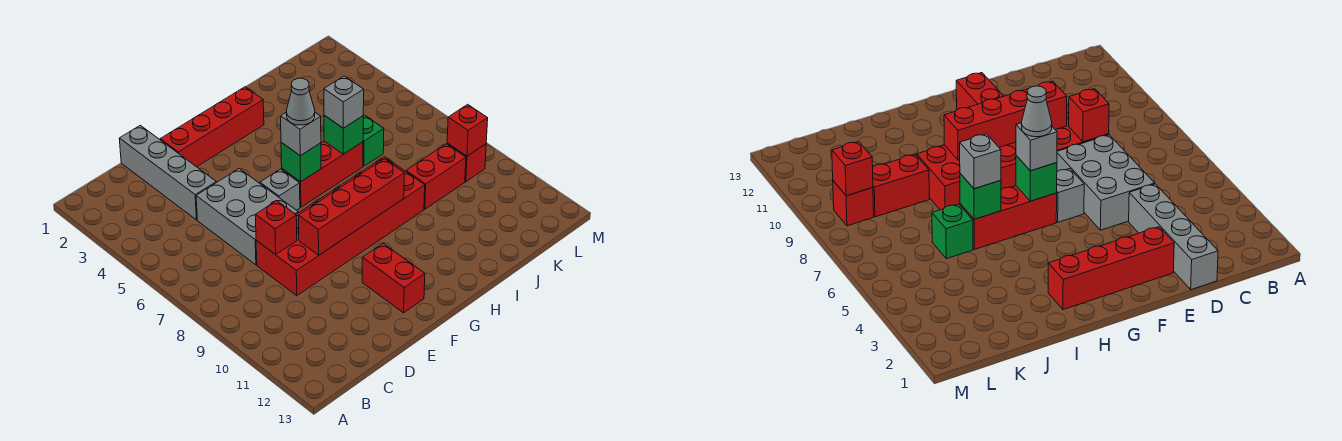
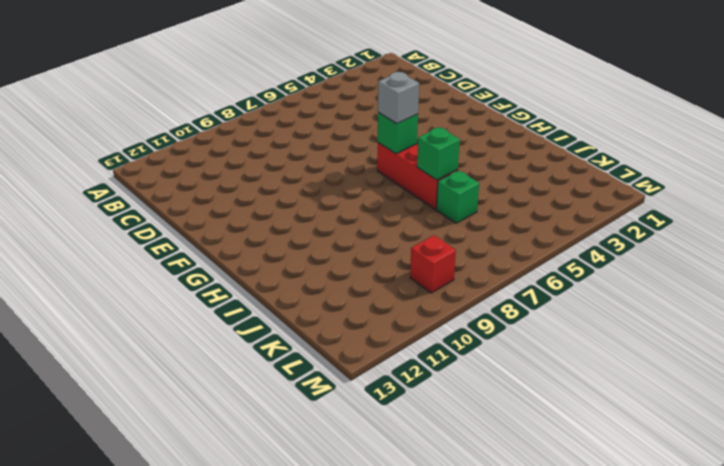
none -> grey 1x4 brick [119,125,216,220]
none -> grey 2x3 brick [196,169,299,265]
none -> red 2x6 brick [256,157,425,296]

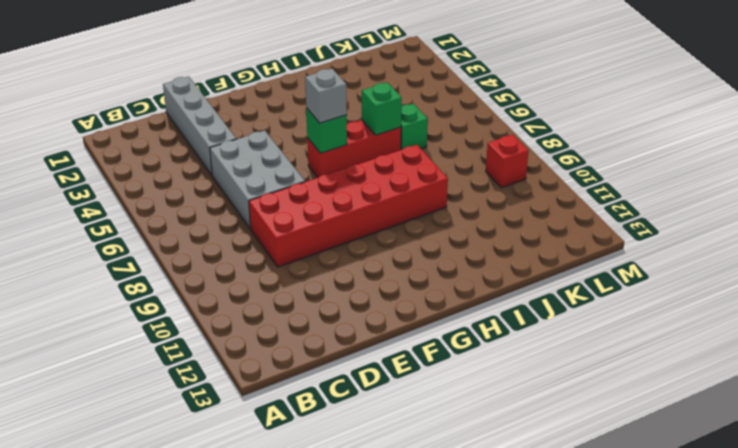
none -> red 1x4 brick [160,87,264,167]
none -> grey 1x1 brick [260,169,300,210]
none -> red 1x2 brick [362,243,425,313]

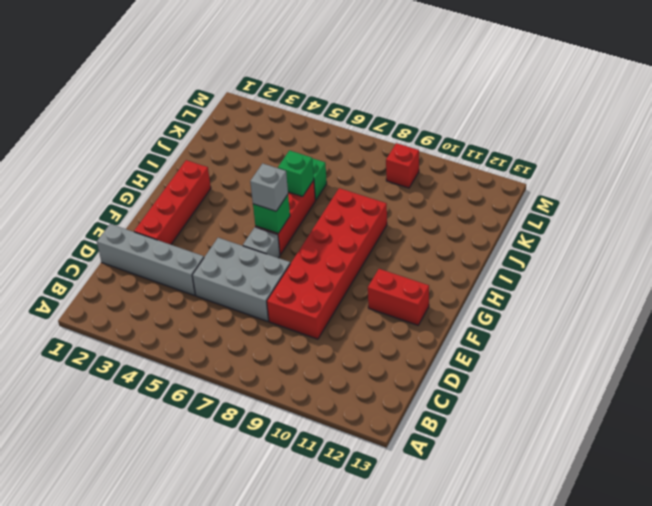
none -> red 1x2 brick [406,144,466,209]
none -> red 1x1 brick [255,201,297,255]
none -> red 1x4 brick [299,159,404,255]

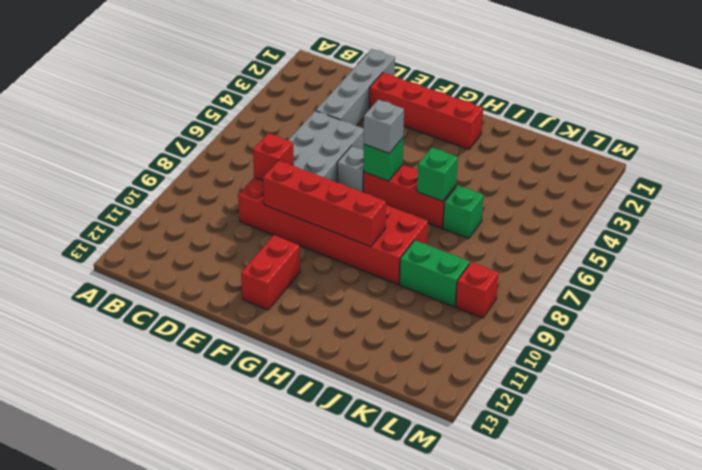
green 1x2 brick [400,240,470,307] -> red 1x2 brick [406,144,466,209]
none -> red 1x1 brick [447,104,488,156]
none -> grey 1x1 brick [324,76,364,128]
none -> grey 1x1 cone [286,78,315,125]

